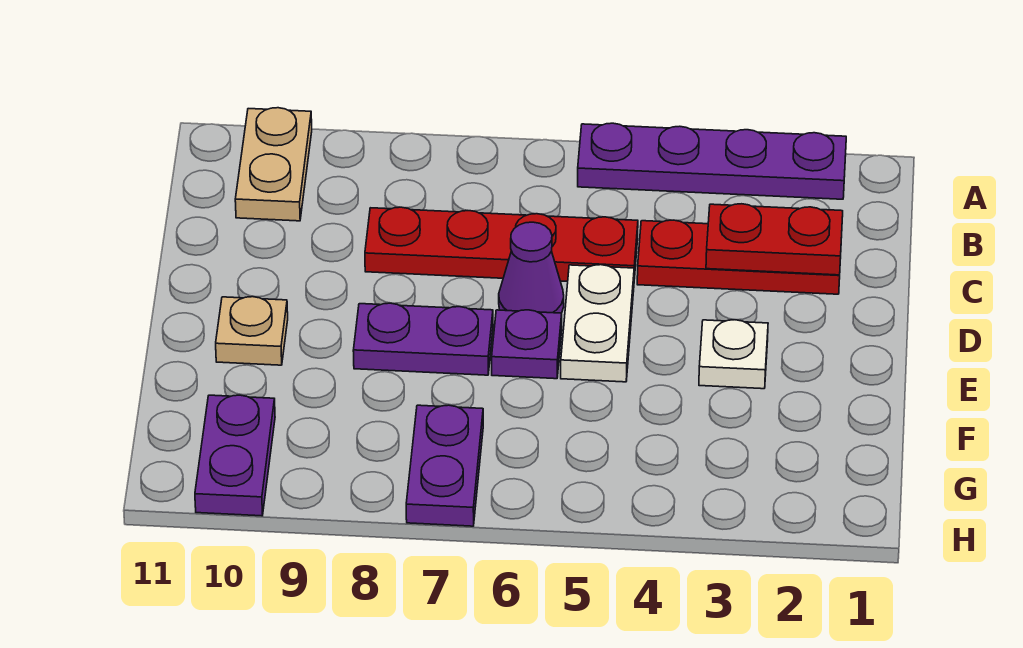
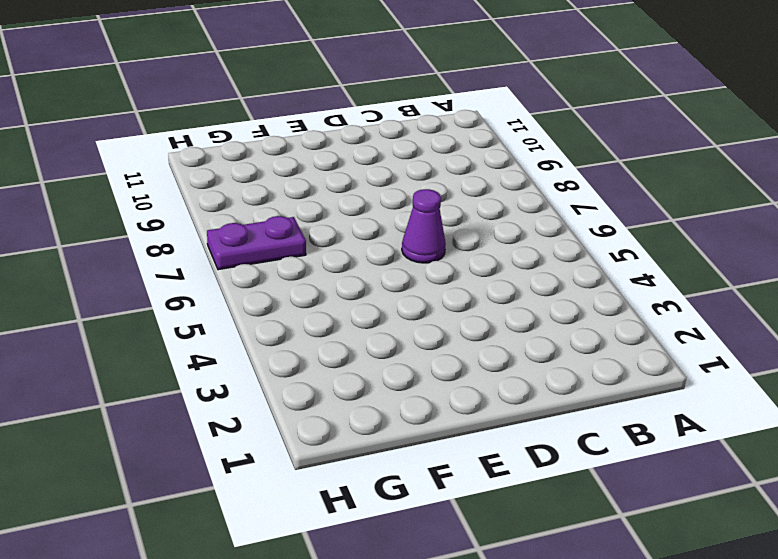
none -> purple 1x4 plate [578,123,846,199]
none -> tan 1x2 plate [235,108,312,221]
none -> red 1x3 plate [637,220,840,294]

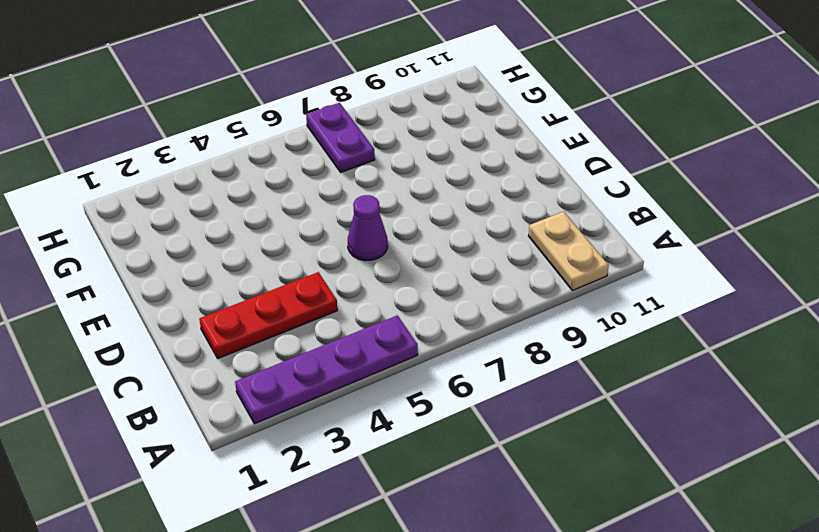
none -> red 1x4 plate [365,207,638,281]
none -> white 1x2 plate [561,265,634,382]
none -> white 1x1 plate [699,320,768,389]

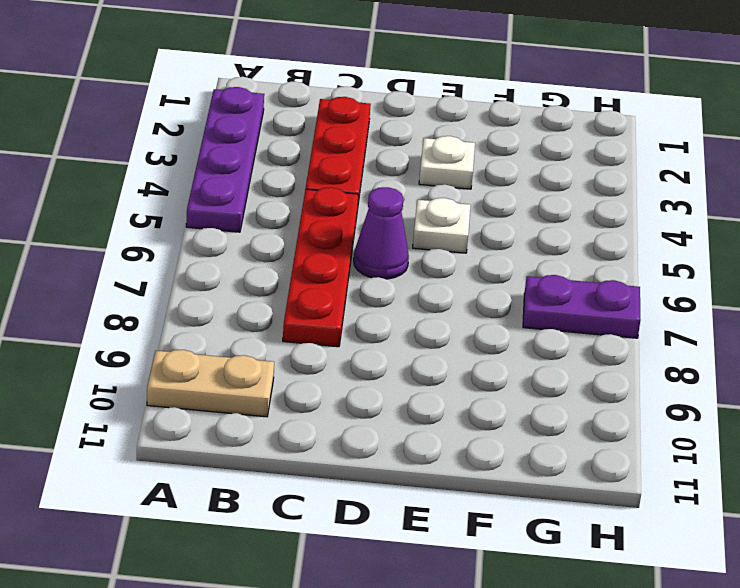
white 1x1 plate [413,198,470,253] -> white 1x2 plate [561,265,634,382]
none -> purple 1x1 plate [492,310,562,379]
none -> purple 1x2 plate [353,303,493,375]
none -> tan 1x1 plate [216,297,288,365]

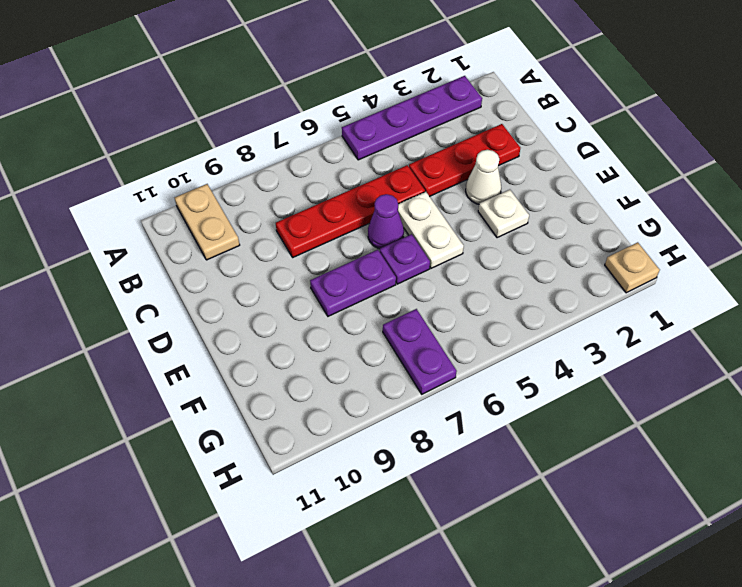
white 1x1 cone [466,150,501,204] -> none
tan 1x1 plate [605,242,660,293] -> tan 1x1 plate moved to [216,297,288,365]
none -> purple 1x2 plate [195,395,275,516]
none -> red 1x2 plate [706,204,843,275]

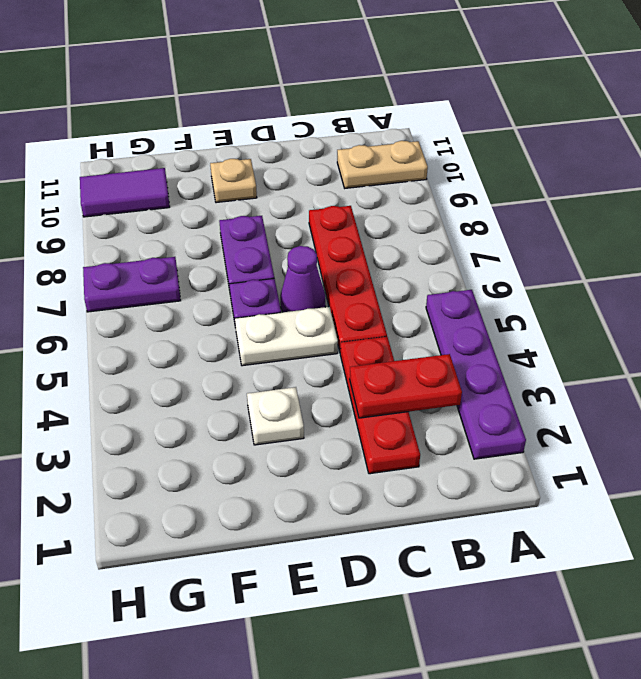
red 1x2 plate [350,354,462,418] -> red 1x2 plate turned to [706,204,843,275]
purple 1x2 tile [80,168,170,217] -> purple 1x2 plate [195,395,275,516]

